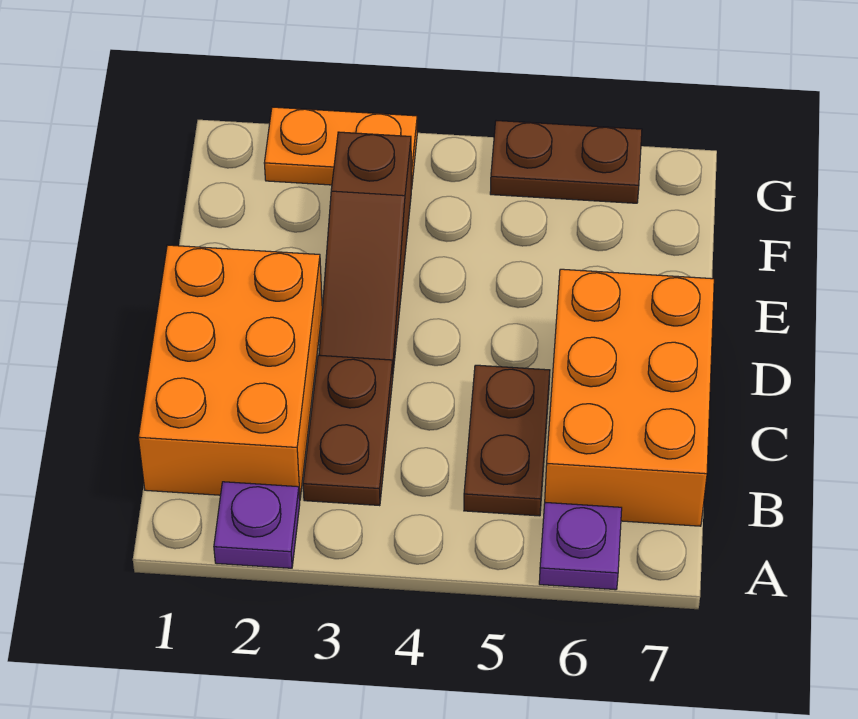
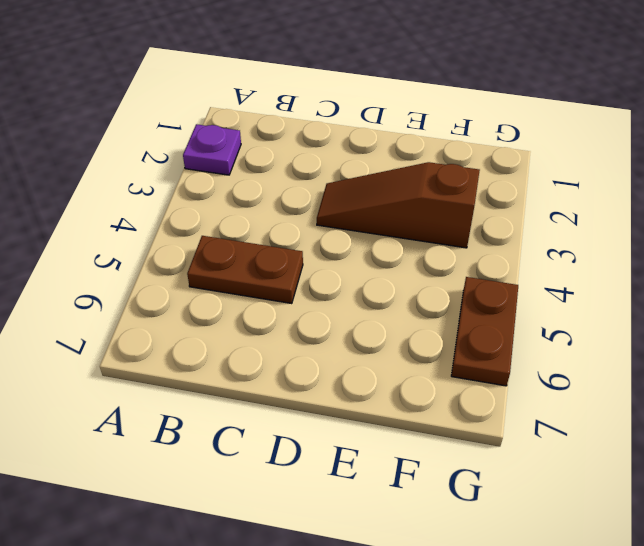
none -> purple 1x1 plate [539,502,622,590]
none -> orange 2x3 brick [138,245,322,499]

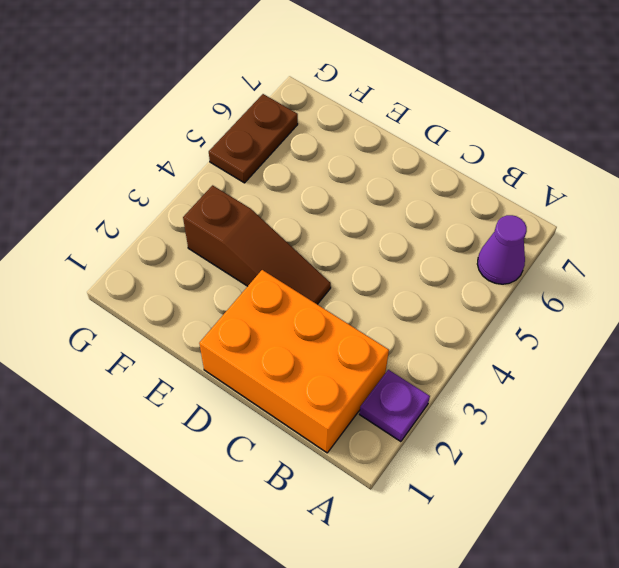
purple 1x1 cone [477,215,527,284] -> purple 1x1 plate [539,502,622,590]
none -> brown 1x2 plate [303,355,393,506]
none -> brown 1x2 plate [464,365,550,516]

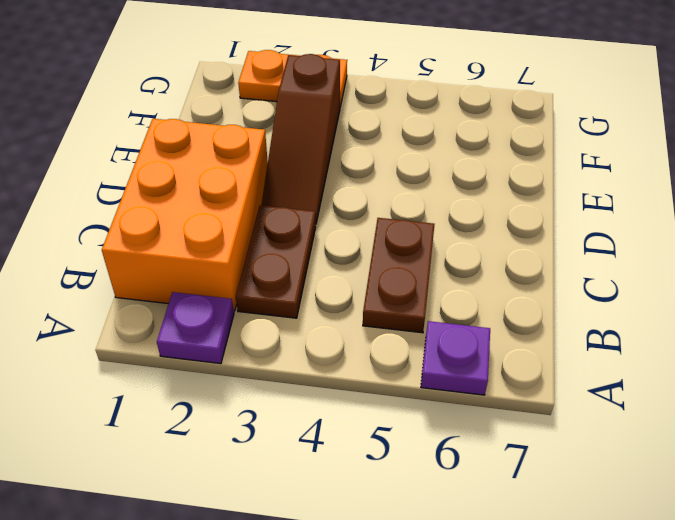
none -> orange 2x3 brick [545,269,714,526]
none -> brown 1x2 plate [490,121,642,203]

